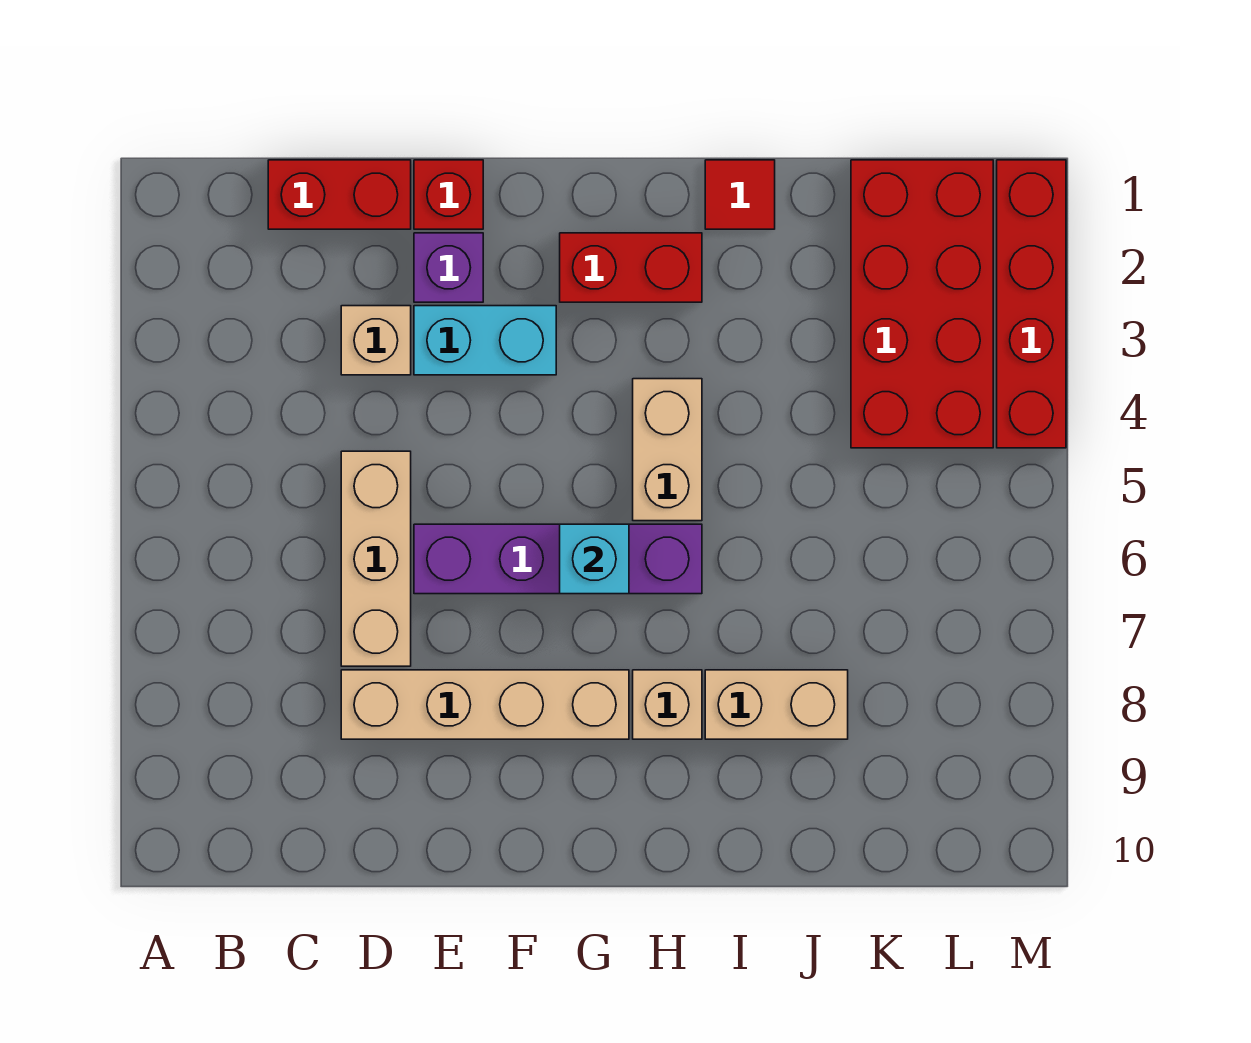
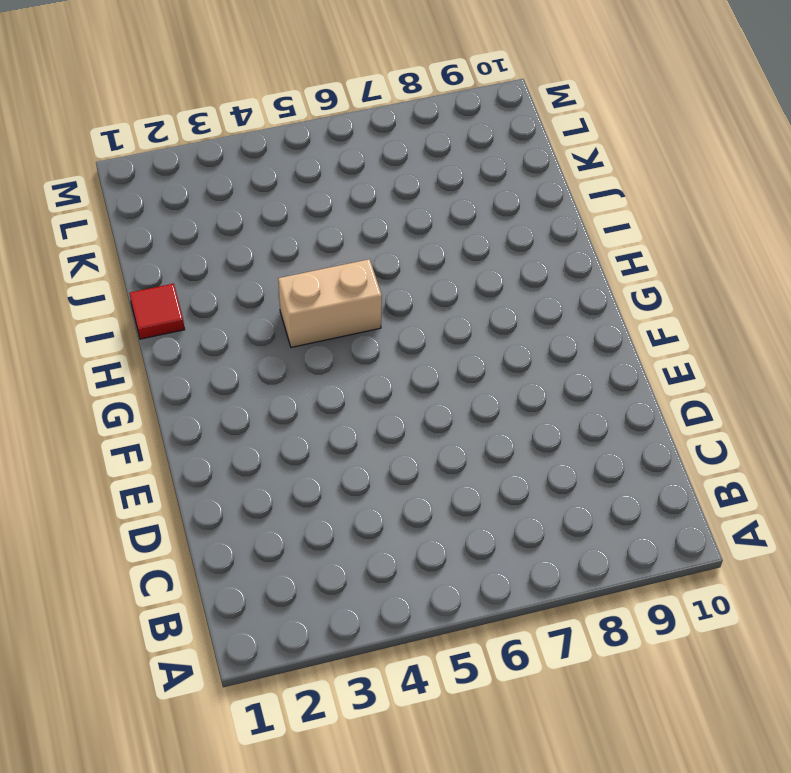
none -> red 1x2 brick [268,160,411,229]
none -> tan 1x1 brick [341,306,411,375]
none -> tan 1x3 brick [341,451,411,666]

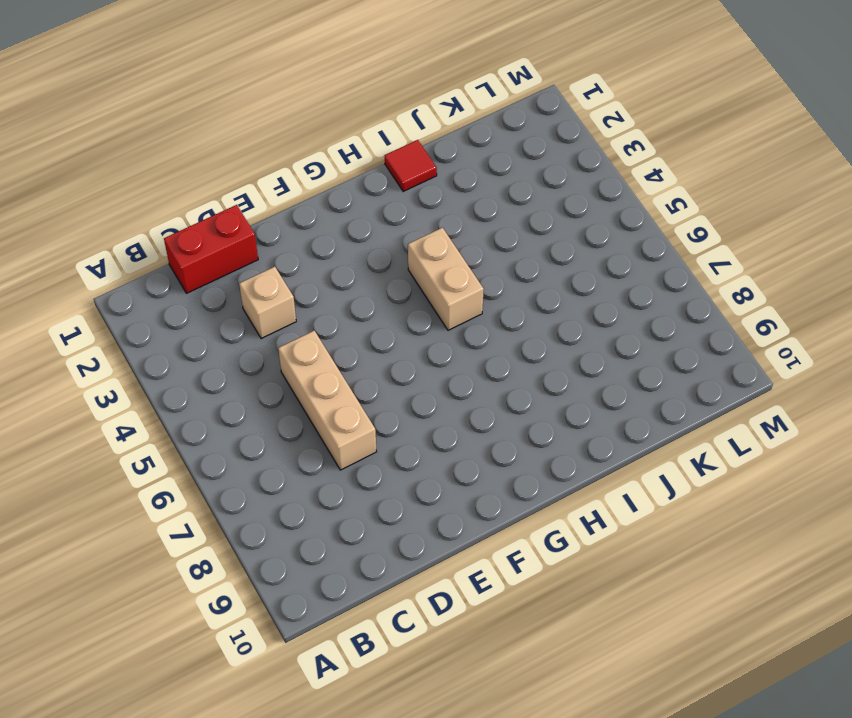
none -> tan 1x4 brick [341,670,629,739]
none -> red 1x1 brick [414,160,483,229]
none -> purple 1x1 brick [414,233,483,302]

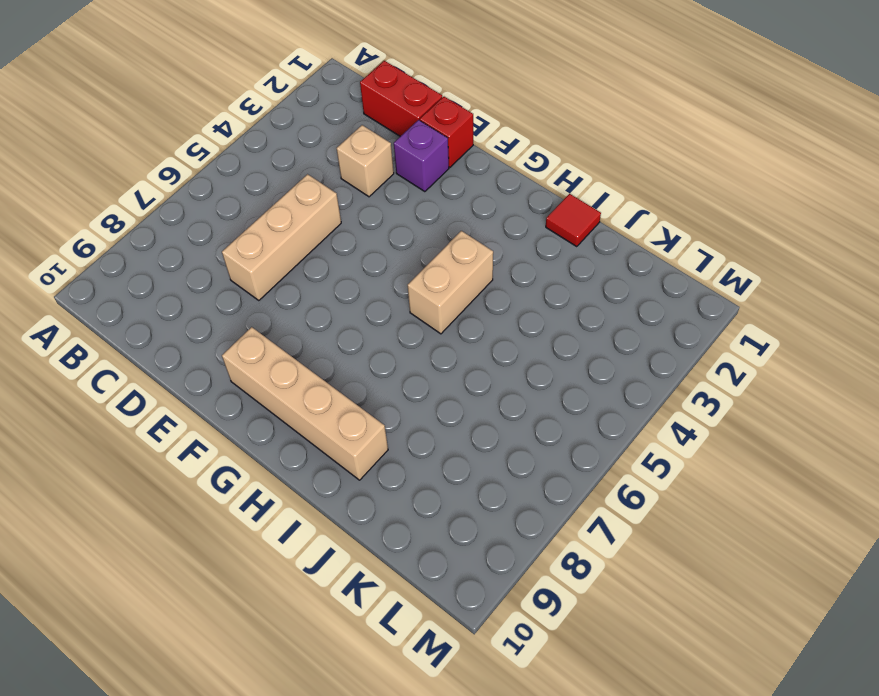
tan 1x4 brick [222,327,388,480] -> tan 1x4 brick moved to [341,670,629,739]
none -> cyan 1x2 brick [414,306,556,375]
none -> purple 1x4 brick [414,524,702,594]
none -> red 1x2 brick [560,233,702,302]

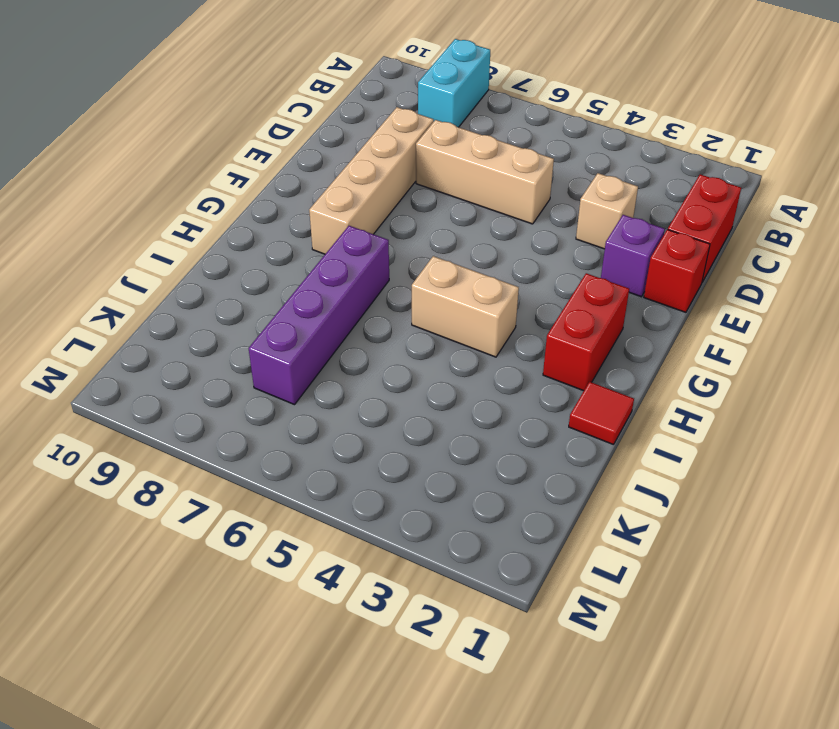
cyan 1x2 brick [418,39,490,127] -> cyan 1x2 brick moved to [414,306,556,375]
purple 1x4 brick [249,226,389,405] -> purple 1x4 brick moved to [414,524,702,594]
none -> tan 1x1 brick [633,670,702,739]
none -> tan 1x2 brick [705,670,848,739]
none -> red 2x4 brick [851,160,993,448]

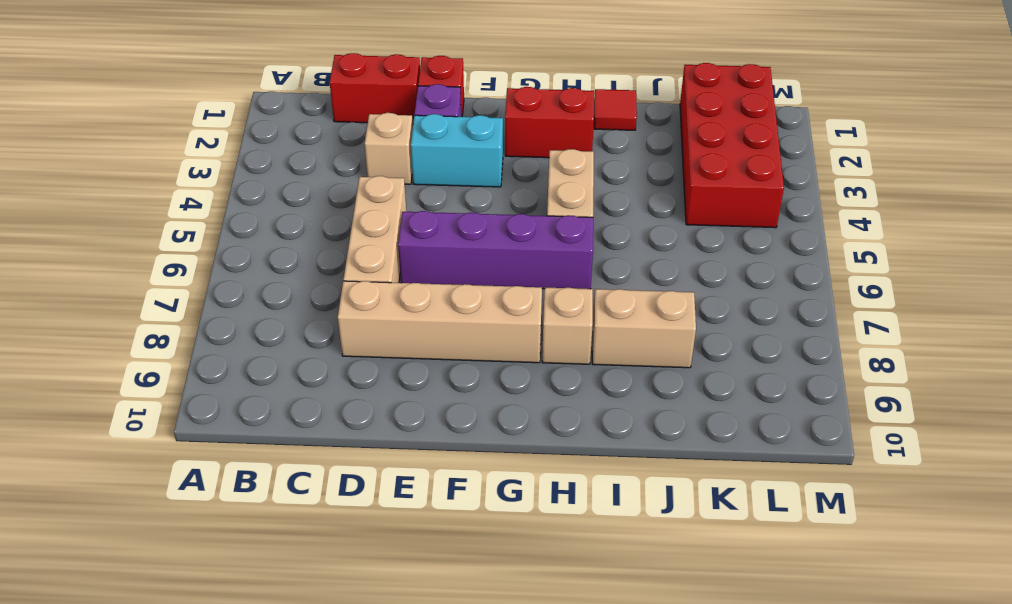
none -> red 1x4 brick [997,160,1066,448]
none -> cyan 1x1 brick [560,524,629,594]

